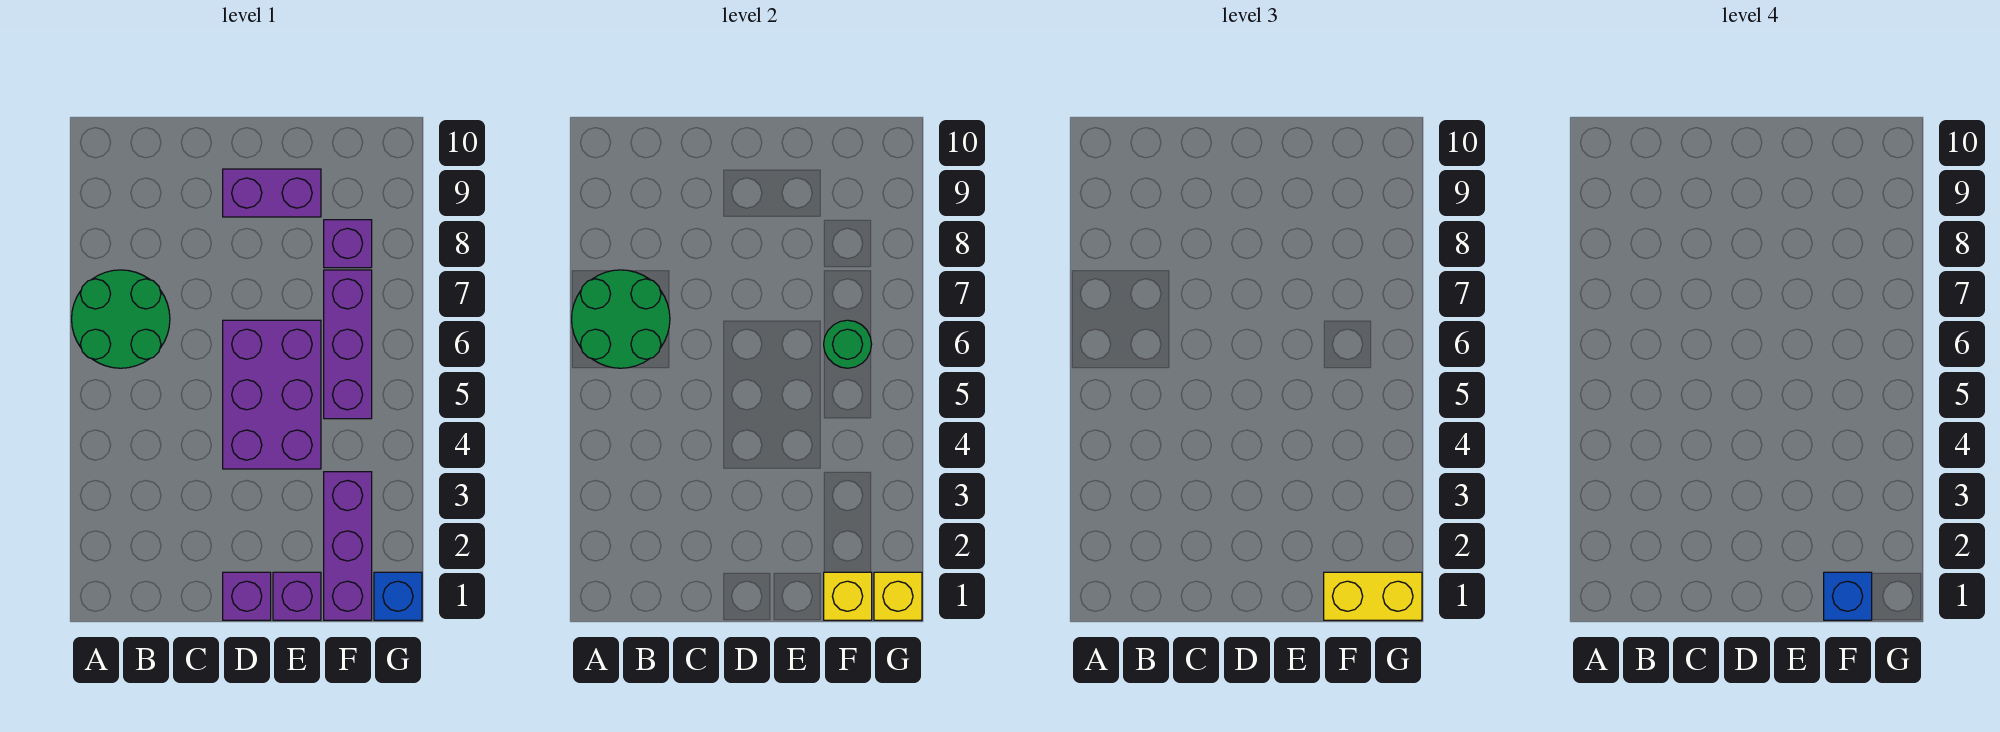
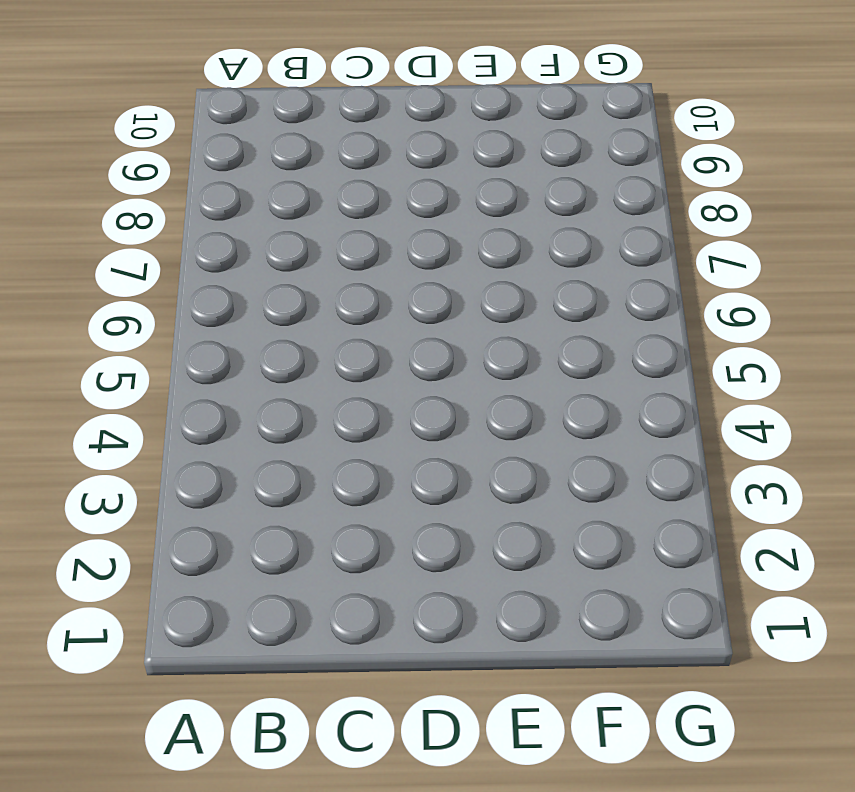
none -> green 2x2 round brick [72,270,170,368]
none -> purple 1x1 brick [223,572,271,620]
none -> purple 2x3 brick [223,320,321,469]

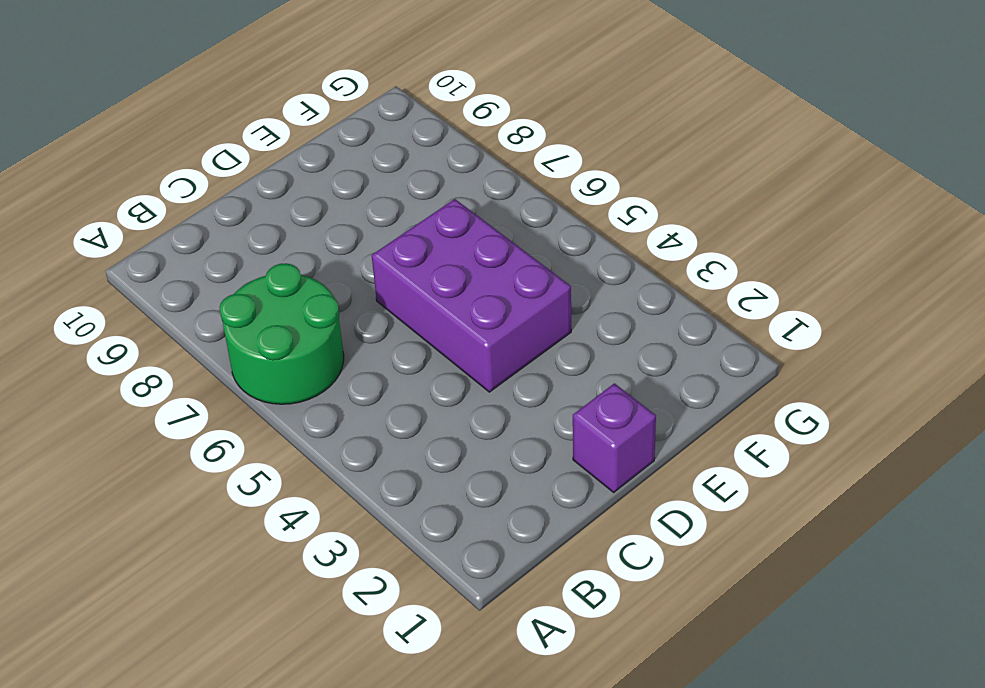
none -> purple 1x2 brick [223,169,321,217]
none -> purple 1x1 brick [273,572,321,620]
none -> purple 1x3 brick [324,472,372,620]

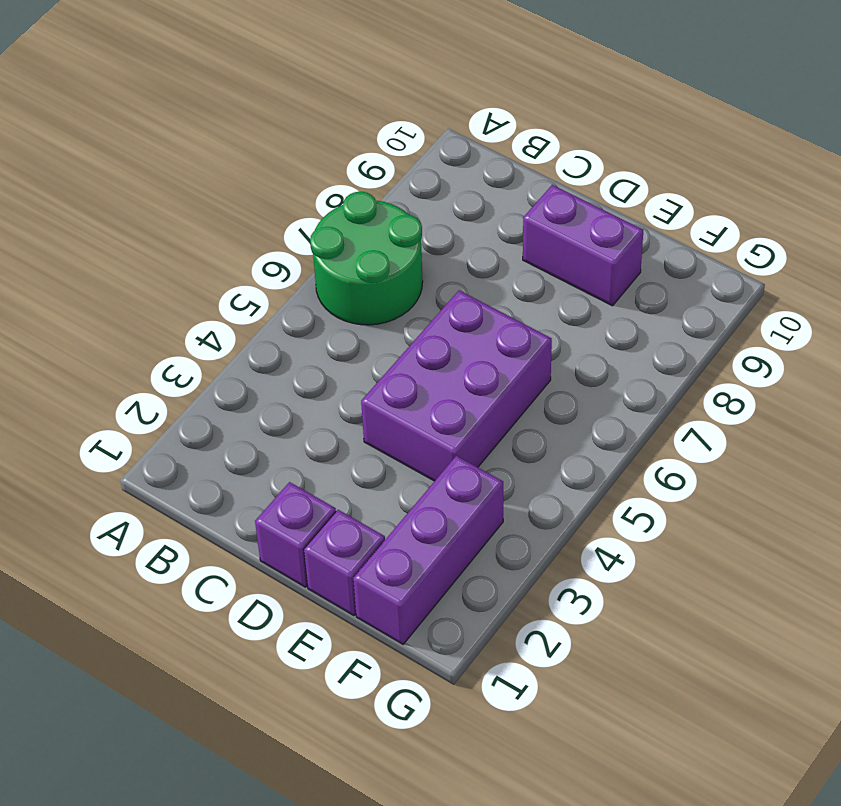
none -> purple 1x3 brick [324,270,372,419]
none -> purple 1x1 brick [324,220,372,268]
none -> blue 1x1 brick [374,572,422,620]

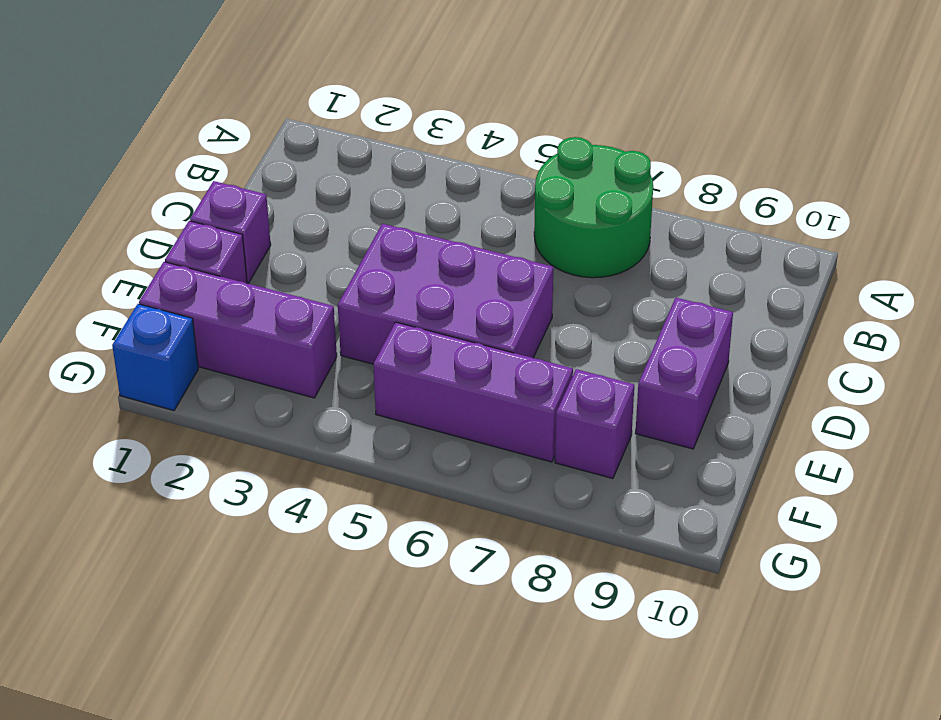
none -> green 2x2 round brick [572,270,670,368]
none -> yellow 1x1 brick [824,572,872,620]
none -> green 1x1 round brick [824,320,872,368]

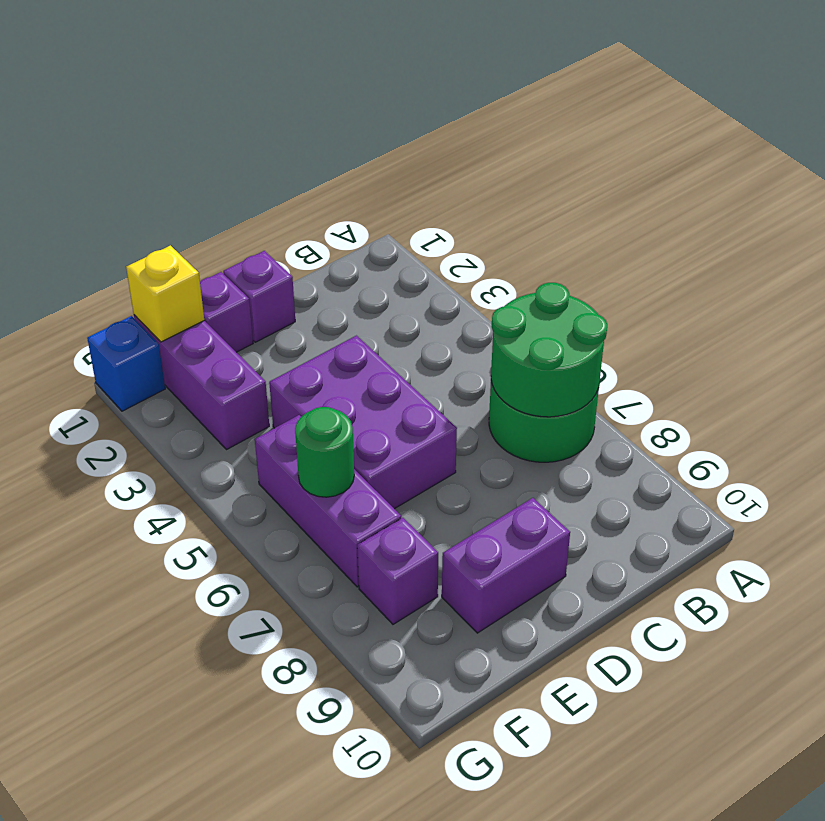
none -> yellow 1x1 brick [874,572,922,620]
none -> yellow 1x2 brick [1324,572,1422,620]
none -> blue 1x1 brick [1824,572,1872,620]

